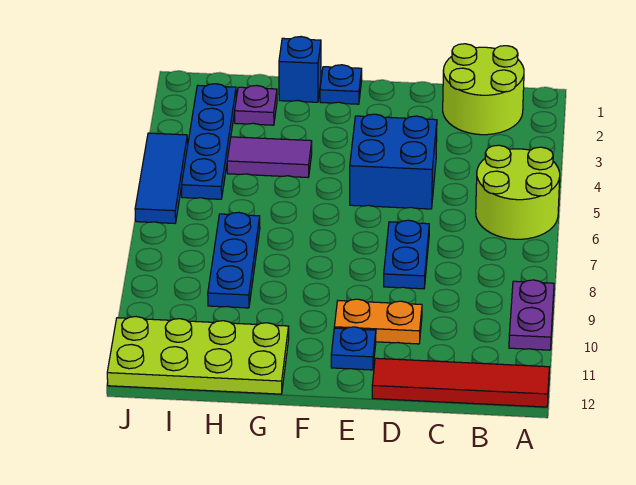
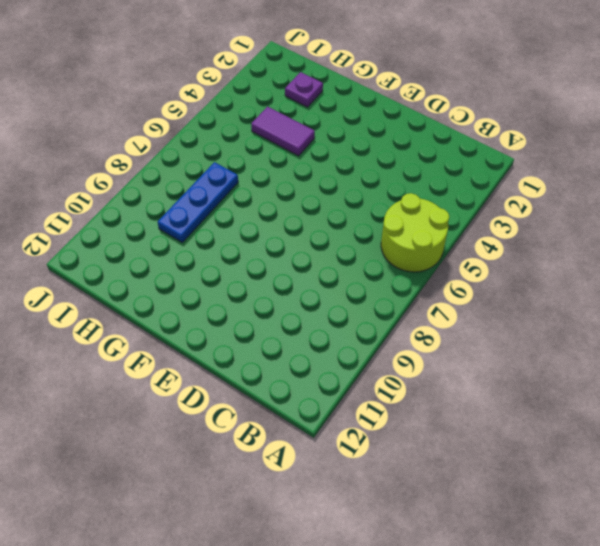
none -> purple 1x2 plate [509,280,554,350]
none -> red 1x4 tile [372,358,549,407]
none -> lime 2x2 round brick [443,44,524,135]

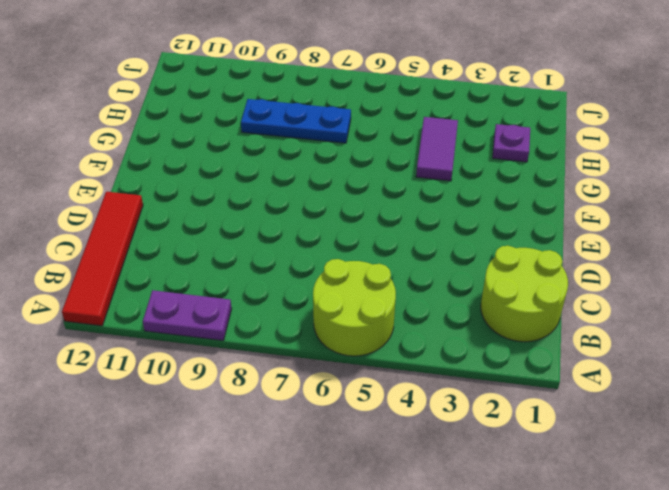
none -> blue 2x2 brick [350,114,437,209]
none -> blue 1x2 plate [384,220,429,289]
none -> orange 1x2 plate [334,299,422,344]

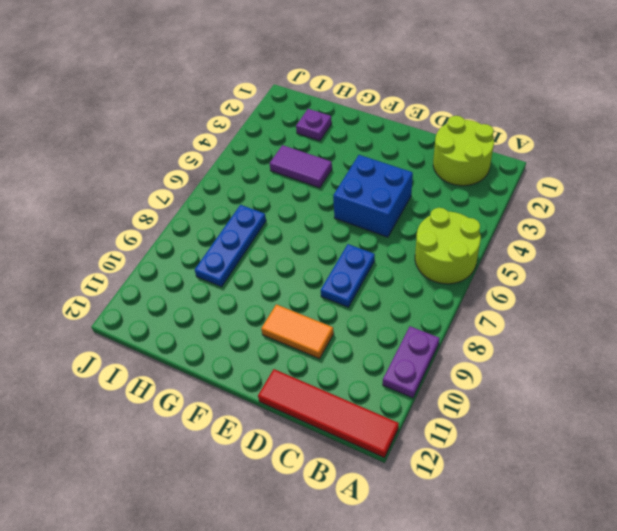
orange 1x2 tile [261,304,334,359] -> orange 1x2 plate [334,299,422,344]
none -> blue 1x1 plate [331,327,376,370]
none -> blue 1x1 plate [320,65,362,104]
none -> blue 1x1 brick [279,37,321,102]

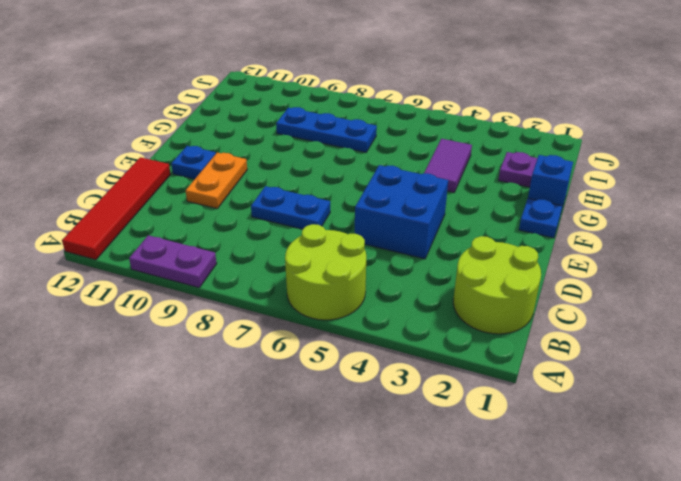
none -> lime 2x4 plate [107,317,289,394]
none -> blue 1x4 plate [182,84,236,199]
none -> blue 1x3 tile [135,133,188,223]

